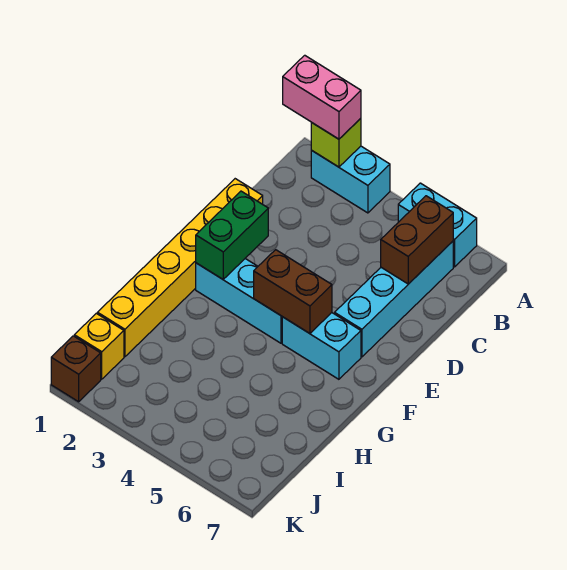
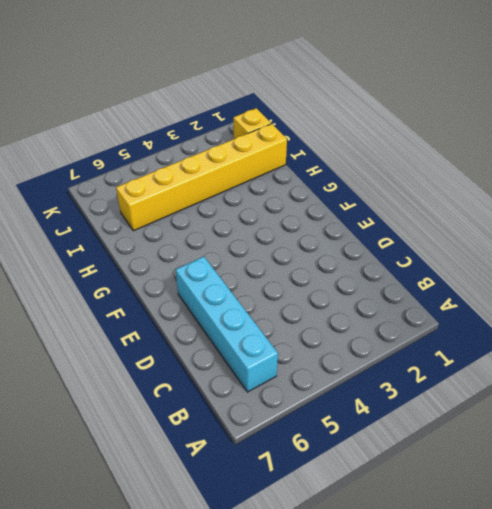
yellow 1x6 brick [116,124,287,231] -> yellow 1x6 brick turned to [97,179,263,357]
none -> cyan 1x2 brick [311,146,390,213]
none -> cyan 1x2 brick [398,183,477,267]
none -> cyan 1x3 brick [196,259,282,343]

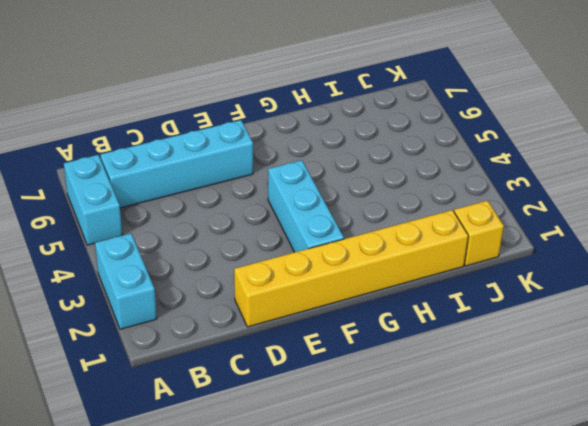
none -> cyan 1x2 brick [282,313,361,379]
none -> brown 1x1 brick [51,336,101,402]
none -> lime 1x1 brick [311,118,361,167]

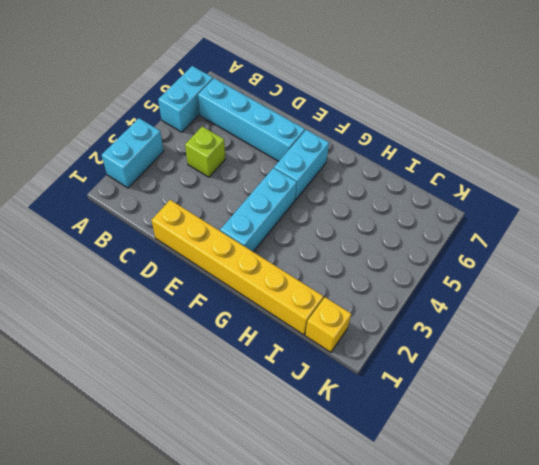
lime 1x1 brick [185,127,225,177] -> lime 1x1 brick moved to [311,118,361,167]
none -> brown 1x1 brick [51,336,101,402]
none -> brown 1x2 brick [381,196,453,284]
none -> green 1x2 brick [196,191,268,279]

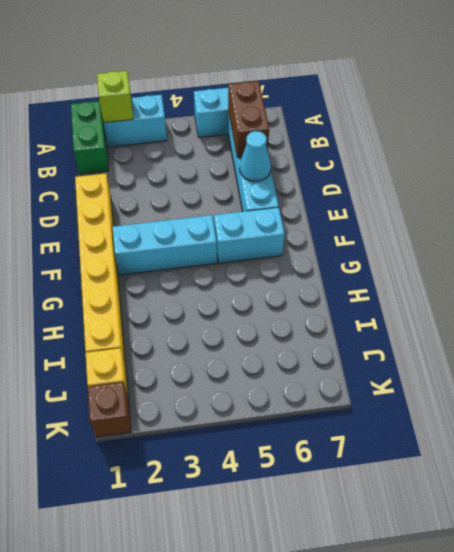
green 1x2 brick [71,101,109,174] -> green 1x2 brick moved to [196,191,268,279]
cyan 1x1 cone [240,131,271,181] -> none
none -> brown 1x2 brick [254,250,332,333]
none -> pink 1x2 brick [283,55,361,139]

